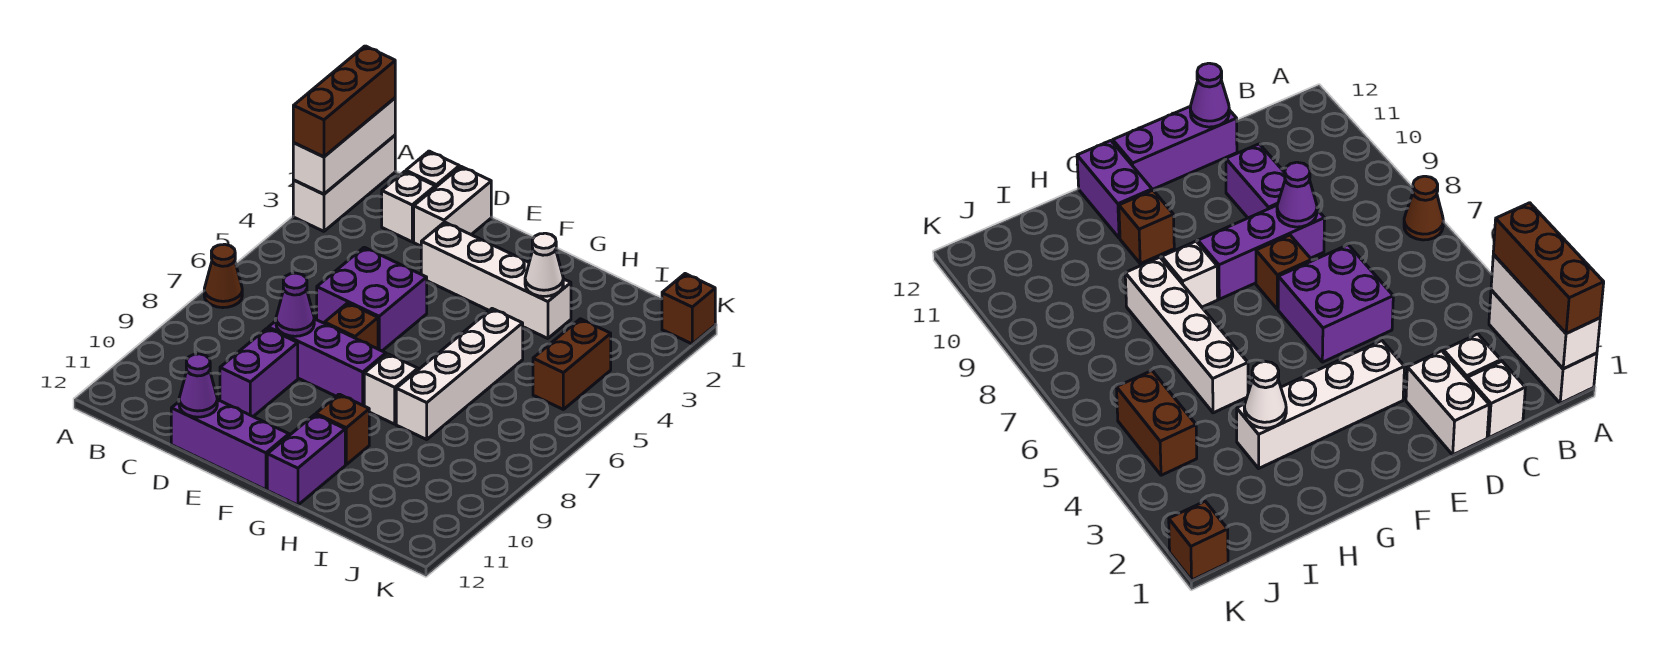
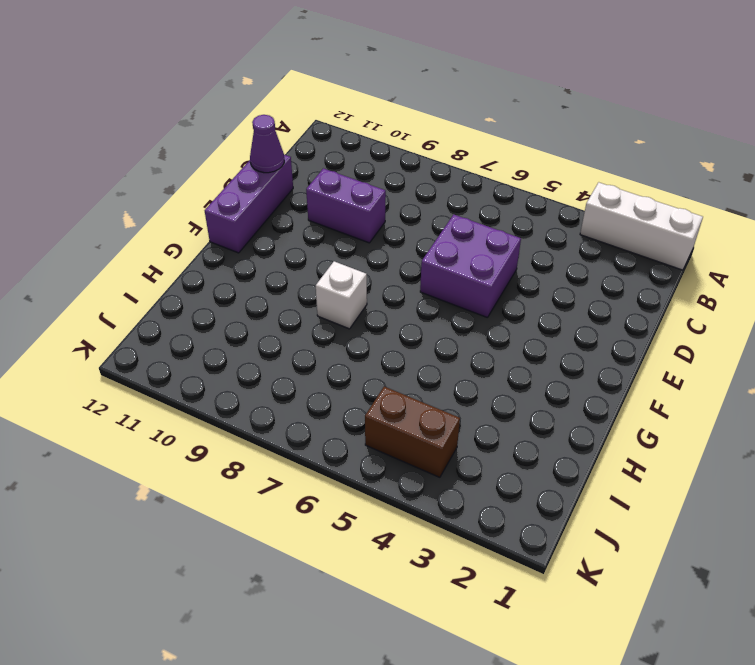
none -> brown 1x1 cone [204,244,242,308]
none -> white 1x1 brick [406,151,459,188]
none -> white 1x1 brick [382,171,435,242]

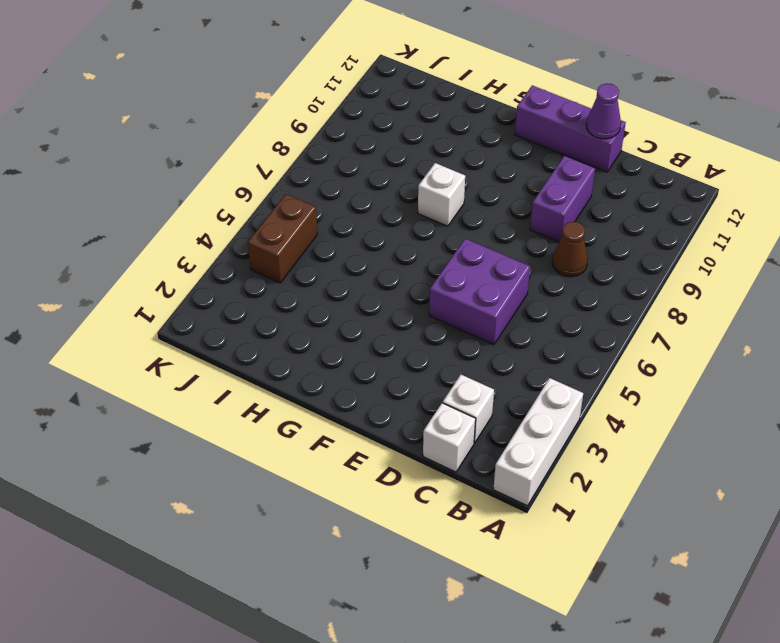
brown 1x1 cone [552,222,588,277] -> brown 1x1 cone moved to [204,244,242,308]
none -> white 1x2 brick [414,167,491,246]
none -> purple 1x3 brick [268,319,386,406]
none -> white 1x4 brick [421,222,571,338]

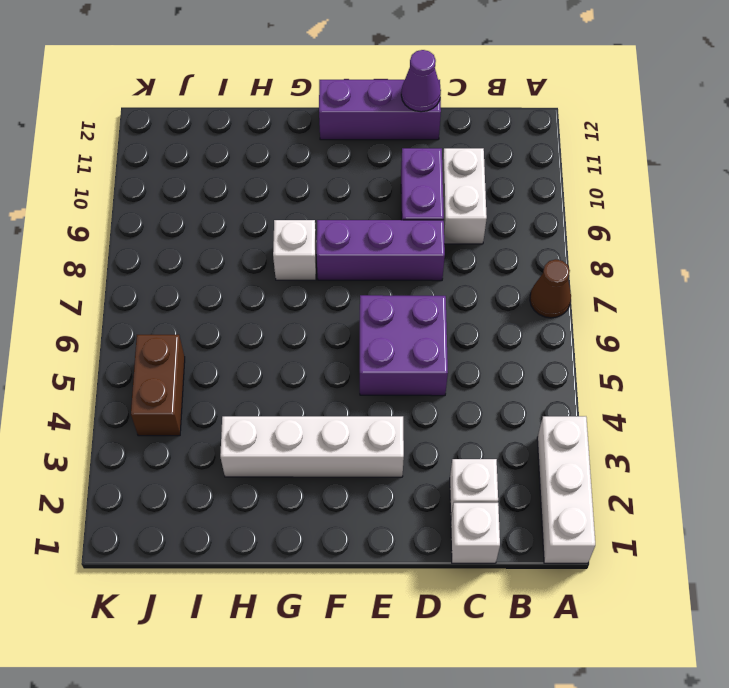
white 1x2 brick [442,148,487,244] -> white 1x2 brick moved to [414,167,491,246]
none -> brown 1x1 brick [325,303,378,349]
none -> brown 1x1 brick [316,394,369,464]
none -> purple 1x2 brick [267,415,345,505]

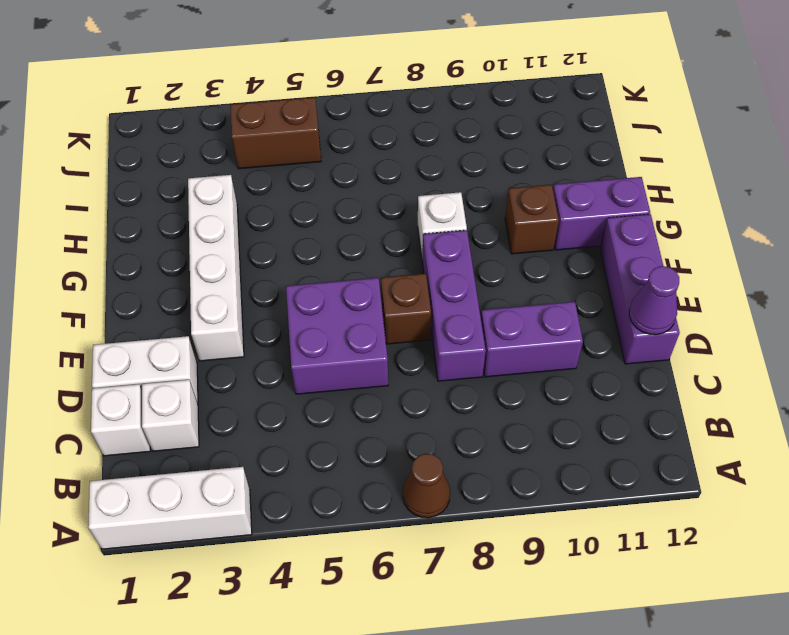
none -> white 1x4 brick [396,309,523,439]
none -> brown 1x1 brick [662,274,715,344]
none -> white 1x3 brick [293,98,395,194]

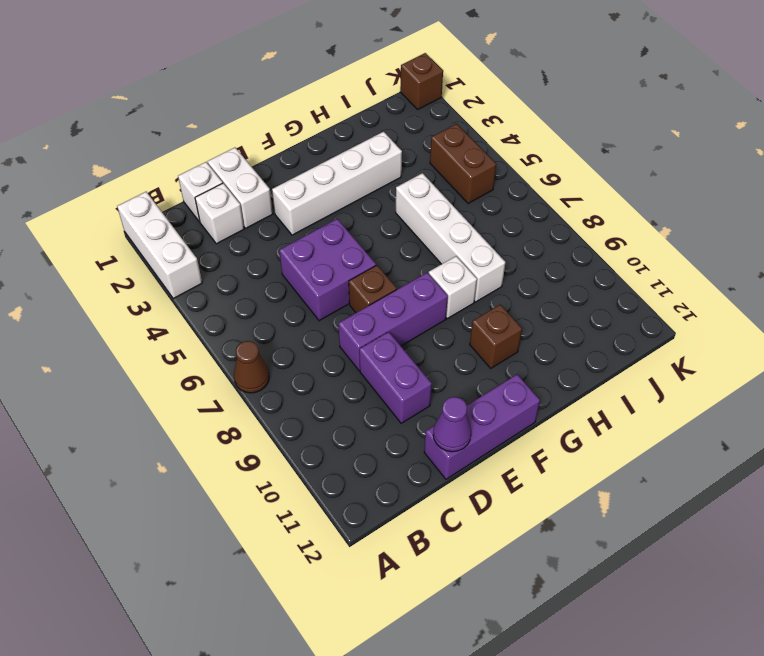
none -> purple 1x2 brick [267,415,345,505]
none -> white 1x3 brick [293,98,395,194]
none -> purple 1x1 cone [276,273,314,336]

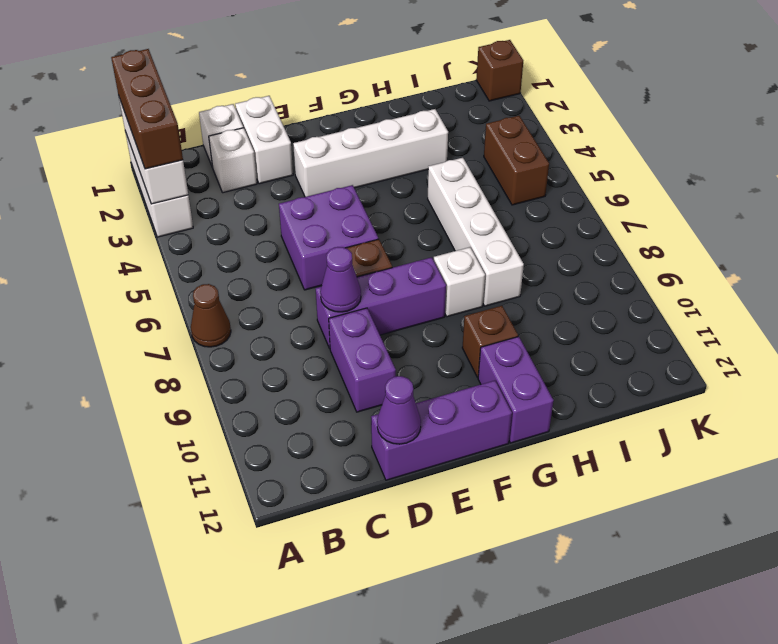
none -> white 1x1 cone [525,233,563,296]

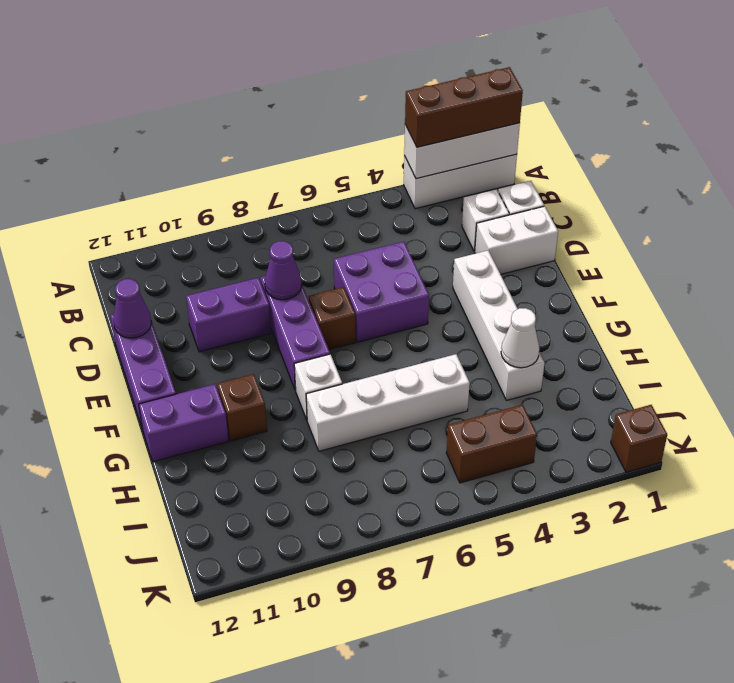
none -> brown 1x1 cone [204,244,242,308]

